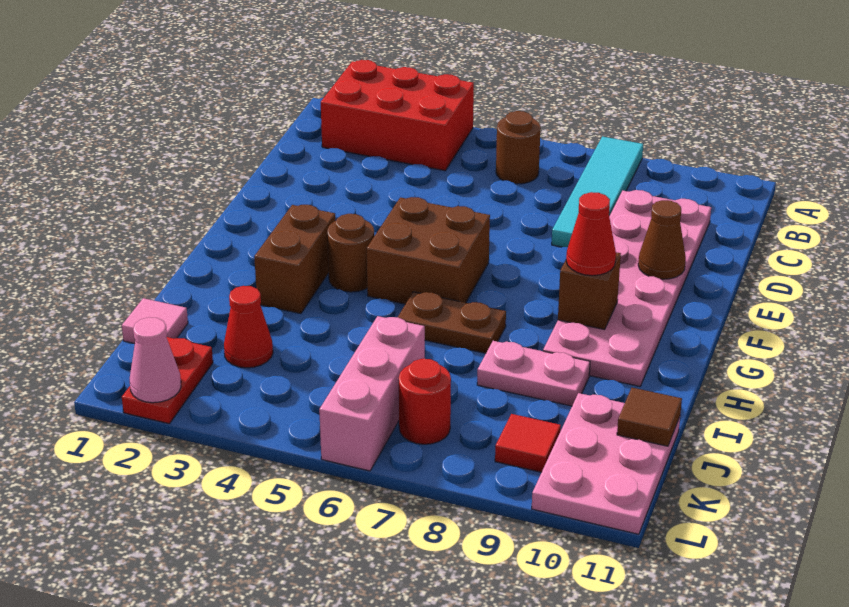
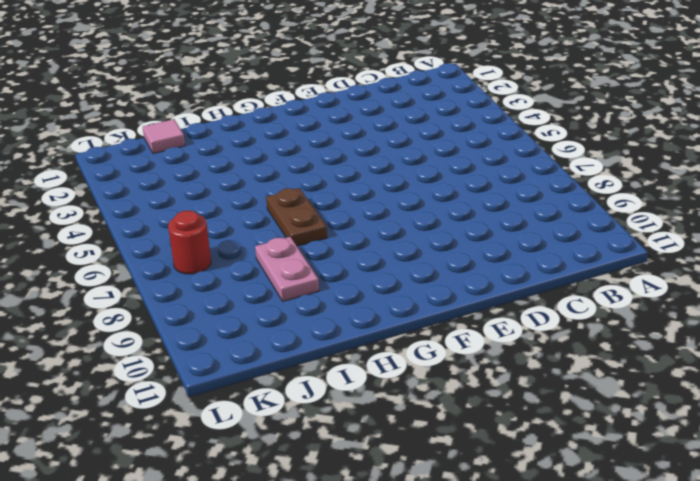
none -> red 2x3 brick [321,60,474,171]
none -> cyan 1x4 tile [552,136,643,247]
none -> brown 1x1 round brick [496,111,541,184]

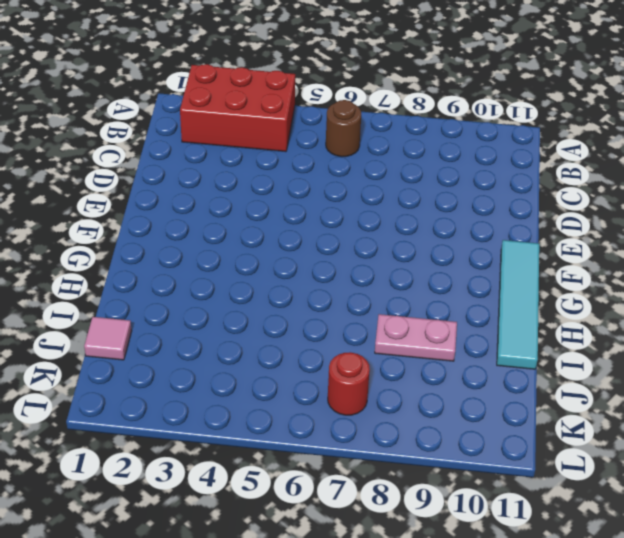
cyan 1x4 tile [497,240,539,369] -> cyan 1x4 tile moved to [552,136,643,247]
none -> pink 2x6 plate [543,190,711,386]
none -> brown 2x2 brick [367,197,490,304]
none -> brown 1x2 brick [254,205,335,314]

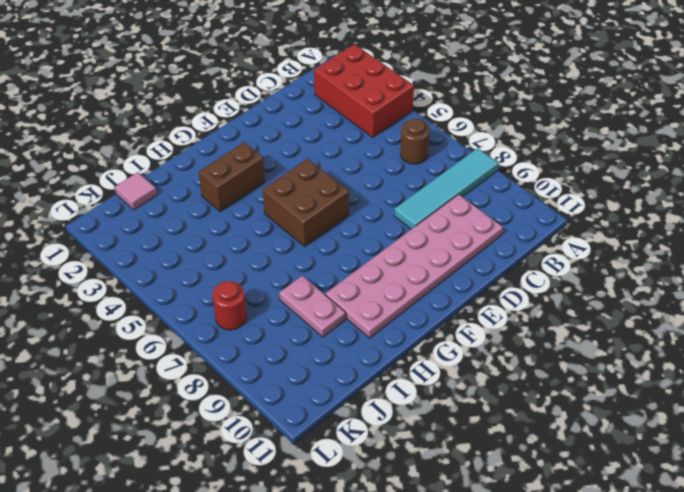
none -> brown 1x1 round brick [327,214,374,292]
none -> brown 1x2 plate [398,292,506,353]
none -> red 1x1 cone [224,286,273,368]

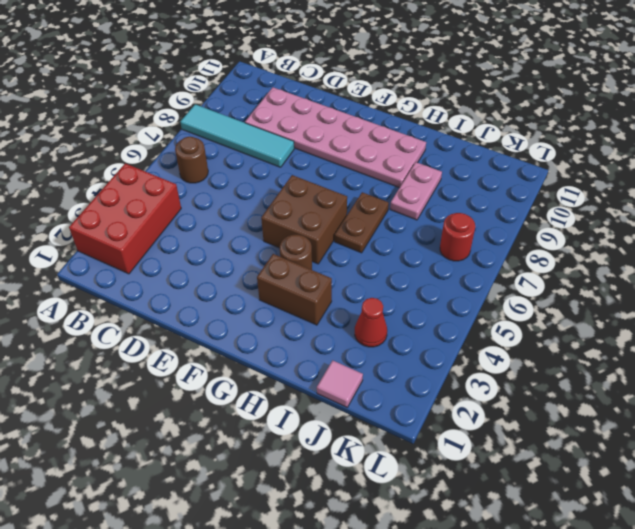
none -> pink 1x3 brick [319,316,425,471]
none -> pink 2x3 plate [532,393,680,534]
none -> red 1x2 plate [122,337,213,424]

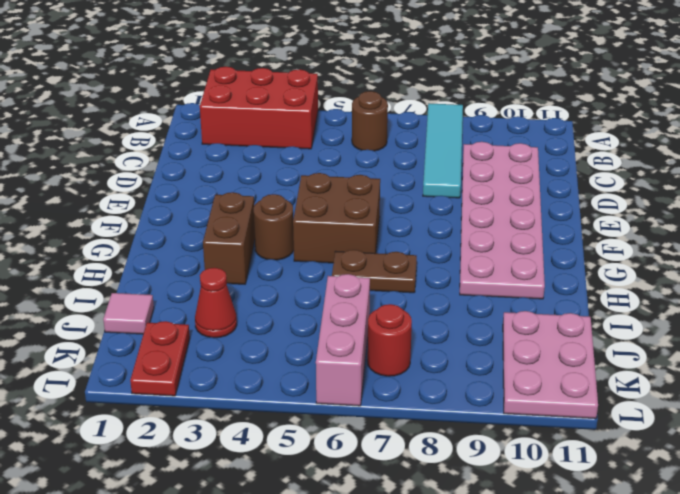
none -> pink 1x2 plate [477,341,590,406]
none -> red 1x1 tile [495,414,561,472]
none -> brown 1x1 cone [638,200,686,279]

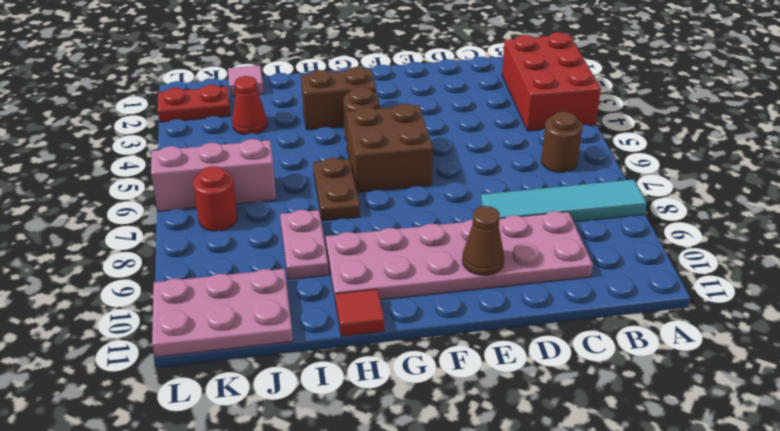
red 1x1 tile [335,289,384,336] -> red 1x1 tile moved to [495,414,561,472]
none -> brown 1x1 brick [558,252,621,329]
none -> brown 1x1 tile [617,388,682,446]
none -> pink 1x1 cone [130,317,181,403]

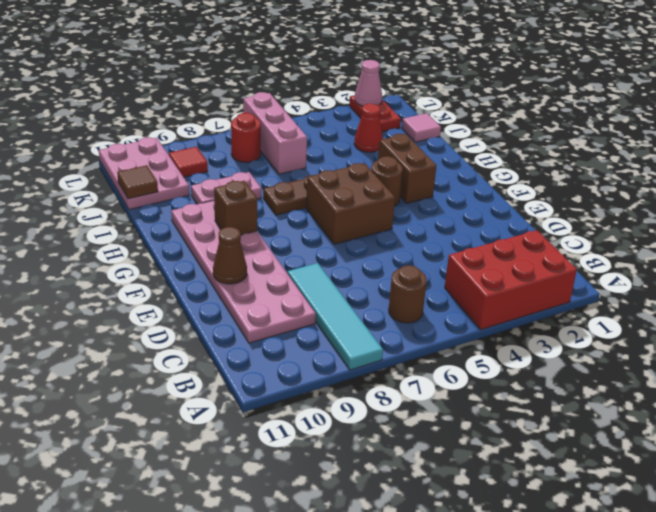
none -> red 1x1 cone [566,192,616,276]

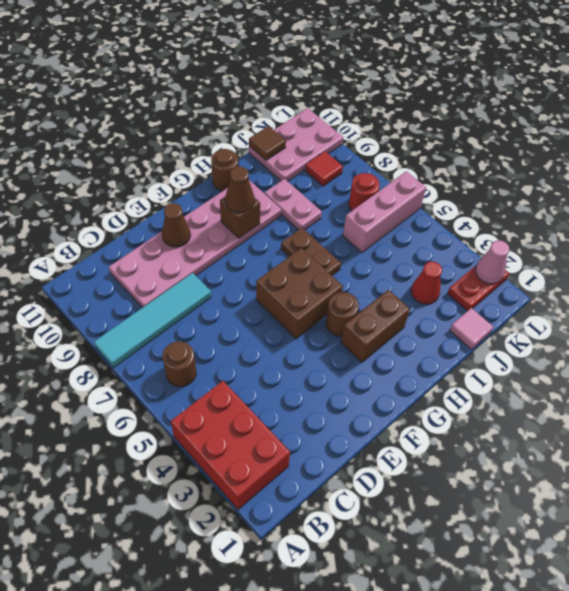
brown 1x1 cone [226,166,254,212] -> red 1x1 cone [566,192,616,276]
brown 1x1 round brick [211,149,239,191] -> none

